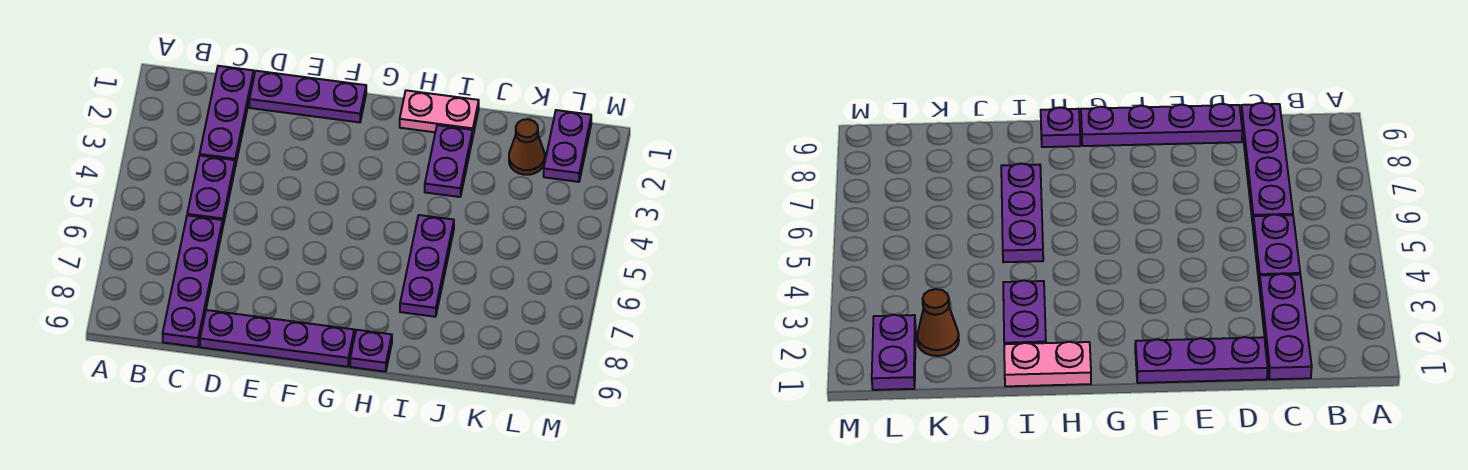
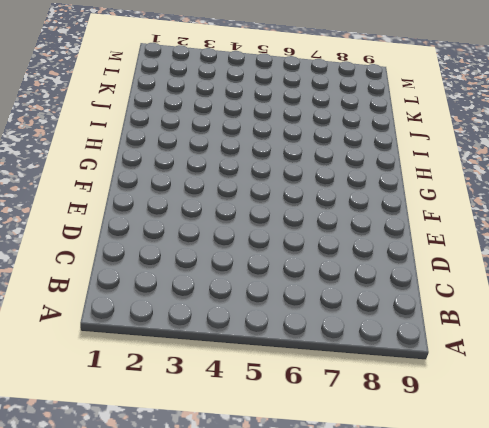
none -> purple 1x3 plate [200,66,254,166]
none -> purple 1x2 plate [187,156,235,225]

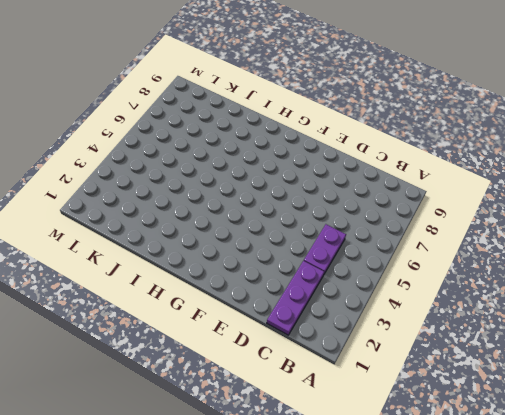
none -> purple 1x4 plate [163,215,223,347]
none -> purple 1x3 plate [249,71,366,122]

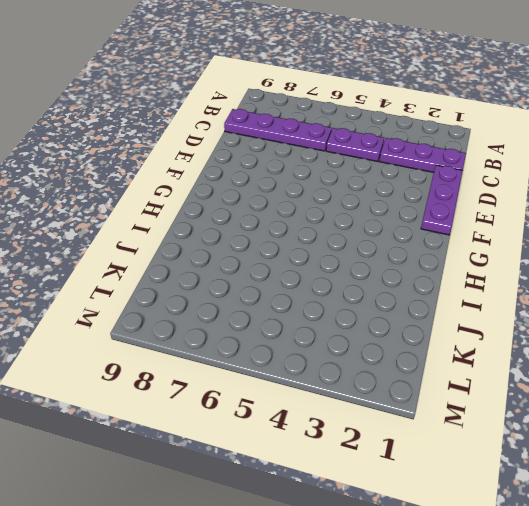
none -> purple 1x4 plate [200,310,354,367]
none -> pink 1x2 plate [400,90,479,134]

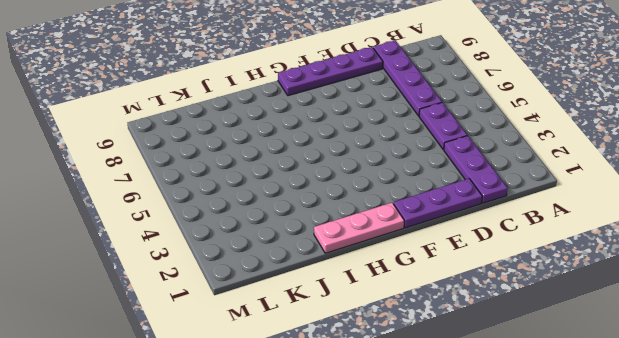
pink 1x3 plate [314,203,404,253] -> pink 1x2 plate [400,90,479,134]
none -> purple 1x1 plate [350,330,392,372]
none -> purple 1x2 plate [425,125,473,197]

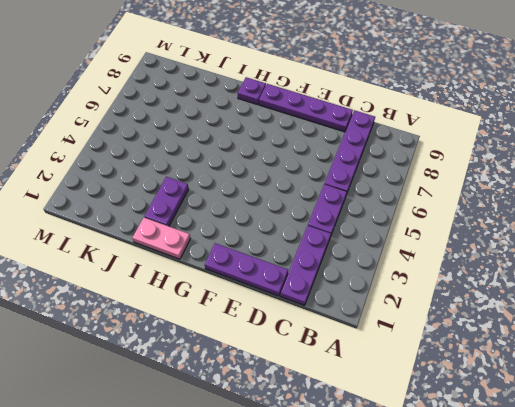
none -> purple 1x3 plate [400,215,454,317]
none -> brown 1x1 cone [509,119,545,175]

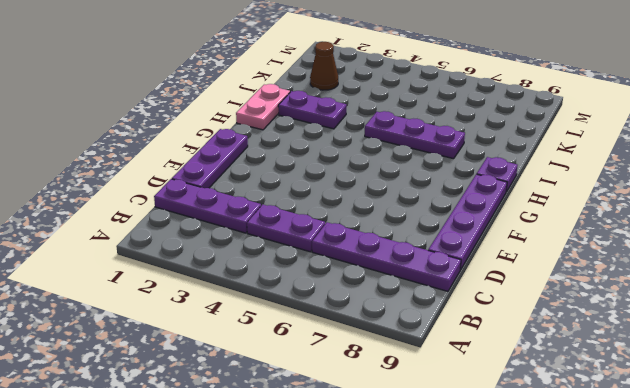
none -> purple 1x2 plate [544,110,591,182]

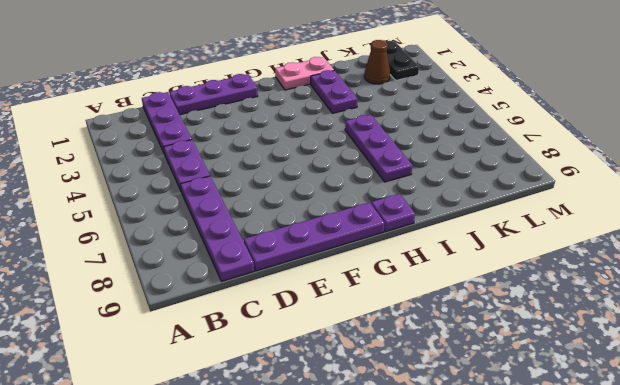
black 1x2 plate [386,41,419,80] -> purple 1x2 plate [544,110,591,182]

